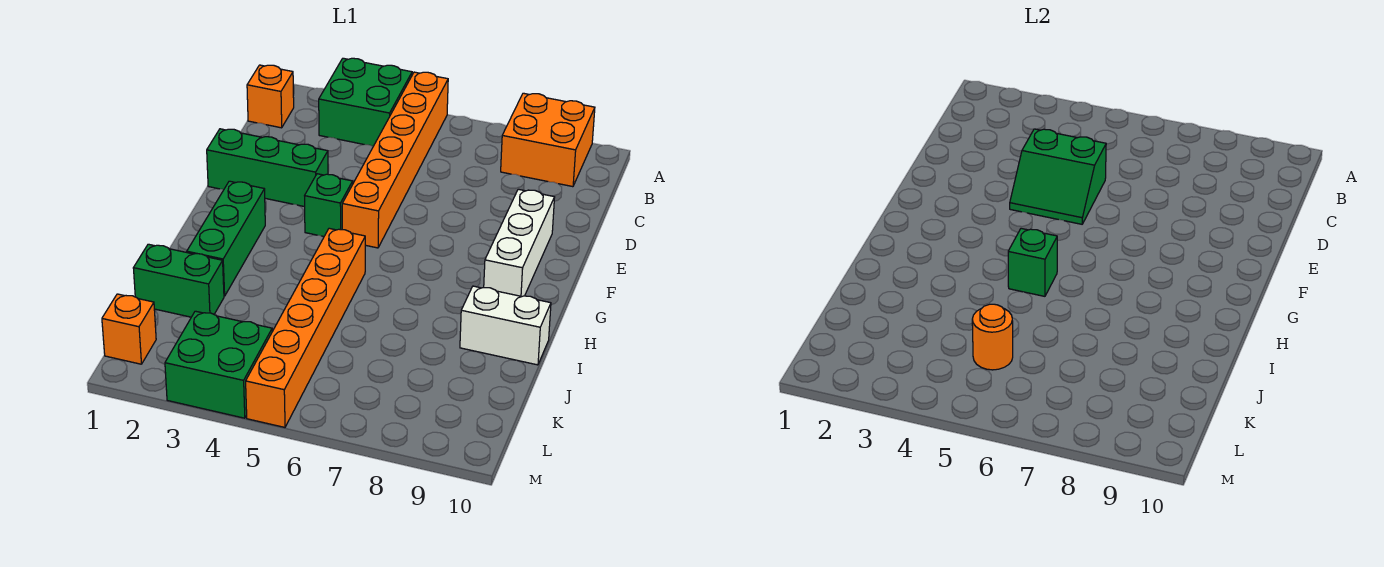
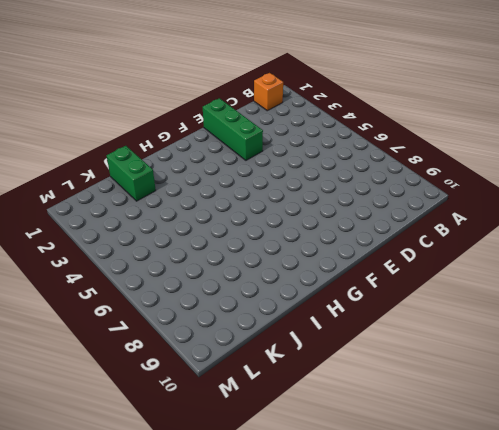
none -> green 2x2 brick [319,58,412,146]
none -> orange 1x6 brick [342,72,448,248]
none -> orange 2x2 brick [501,93,595,187]

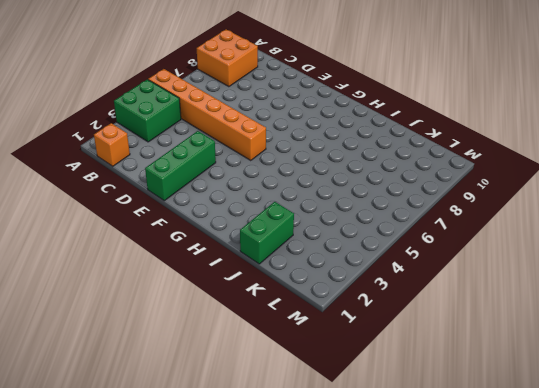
none -> white 1x3 brick [484,189,555,296]
none -> green 1x1 brick [305,174,353,237]
none -> green 1x3 brick [187,181,265,296]

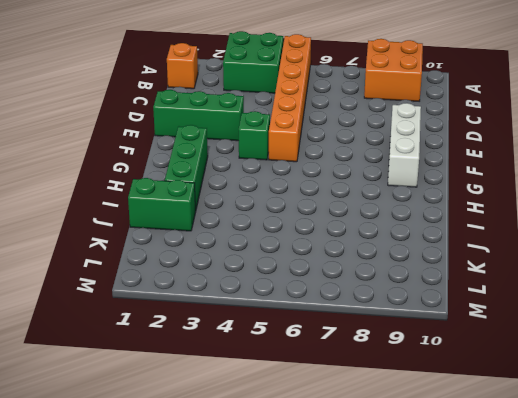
none -> orange 1x6 brick [246,228,365,427]
none -> white 1x2 brick [460,286,551,365]
none -> orange 1x1 brick [102,294,156,364]

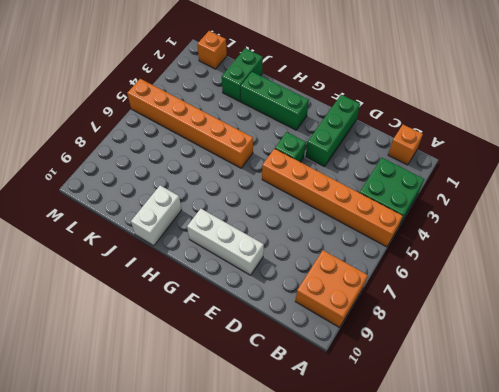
none -> green 2x2 brick [165,311,272,418]
none -> green 2x2 slope [1010,129,1106,224]
none -> green 1x1 brick [1008,228,1057,296]

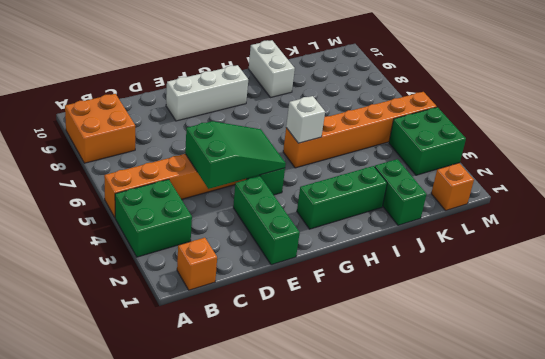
green 2x3 slope [185,121,286,189] -> green 2x2 slope [1010,129,1106,224]
white 1x1 brick [286,96,325,143] -> green 1x1 brick [1008,228,1057,296]
none -> orange 1x1 round brick [972,304,1013,370]

